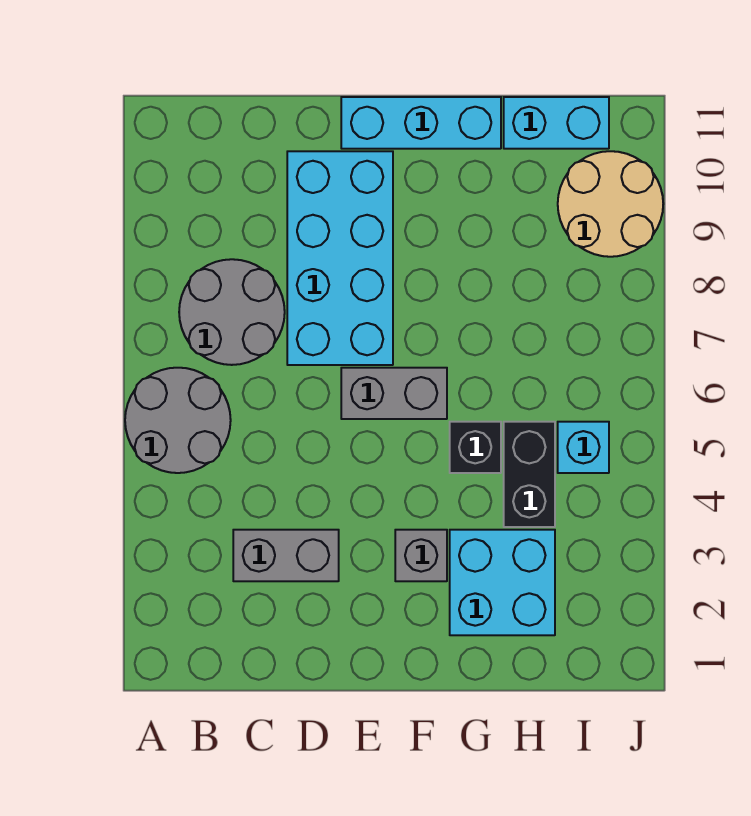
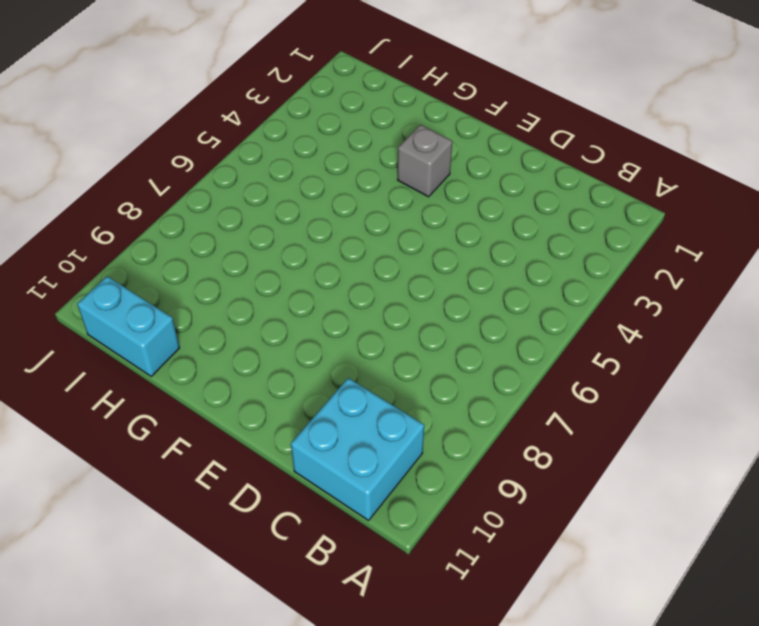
cyan 2x2 brick [291,378,424,520] -> cyan 2x2 brick moved to [450,530,555,635]
none -> grey 2x2 round brick [125,368,231,473]
none -> grey 2x2 round brick [179,259,285,365]
none -> grey 1x2 brick [233,530,339,581]

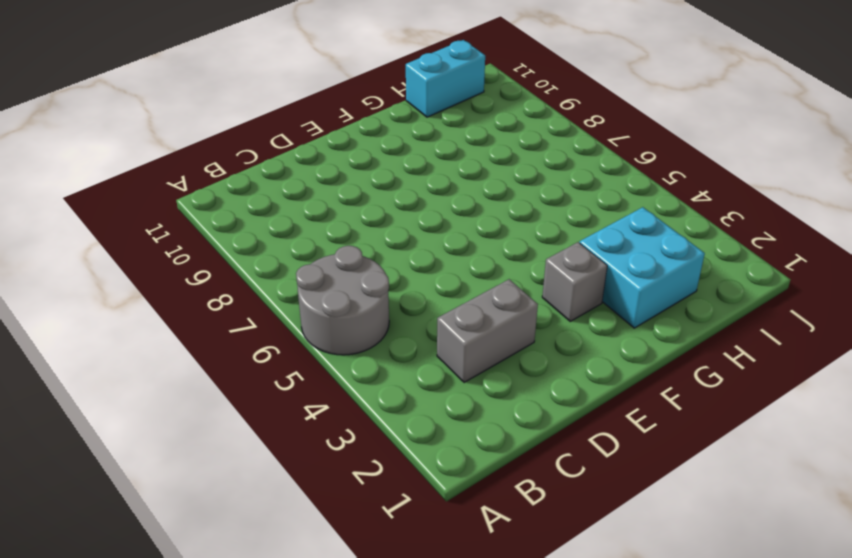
none -> grey 2x2 round brick [179,259,285,365]
none -> cyan 2x4 brick [287,151,393,365]
none -> grey 1x2 brick [341,368,447,419]

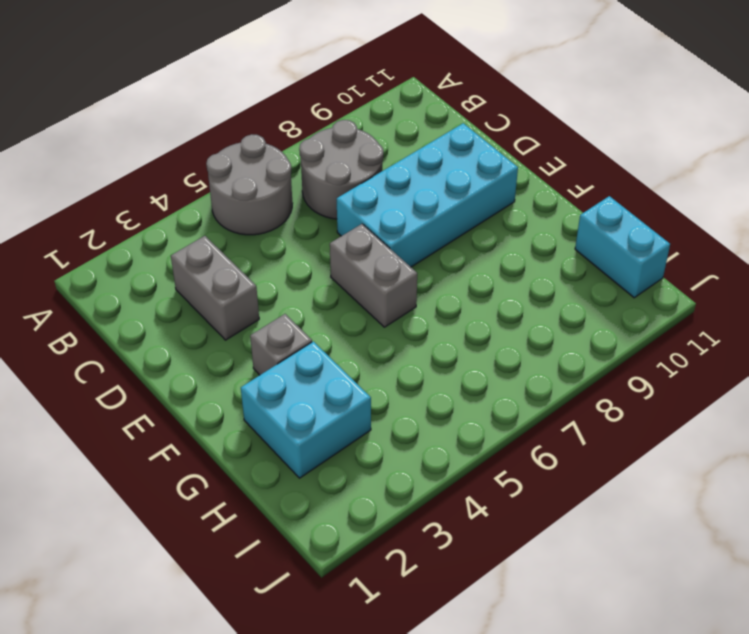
none -> cyan 1x3 brick [341,97,501,149]
none -> black 1x1 brick [450,422,501,473]
none -> black 1x2 brick [504,422,555,527]

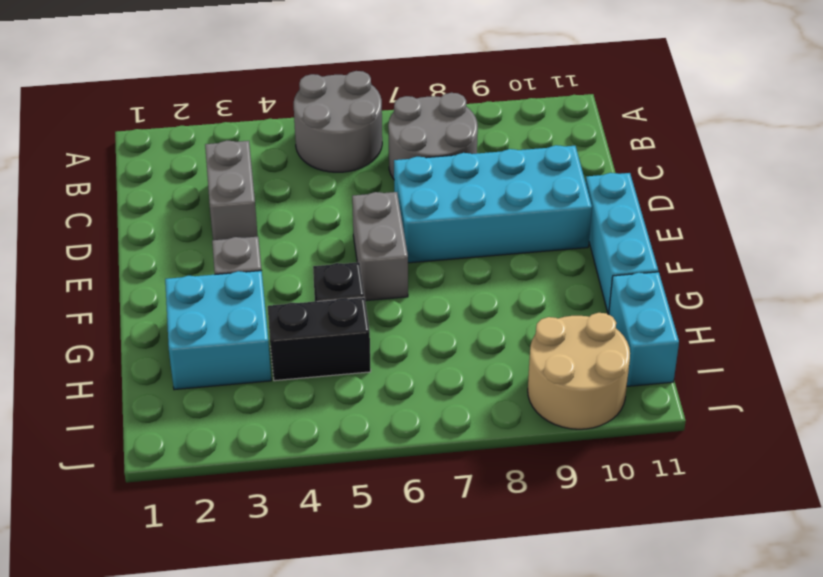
none -> cyan 1x1 brick [558,422,609,473]

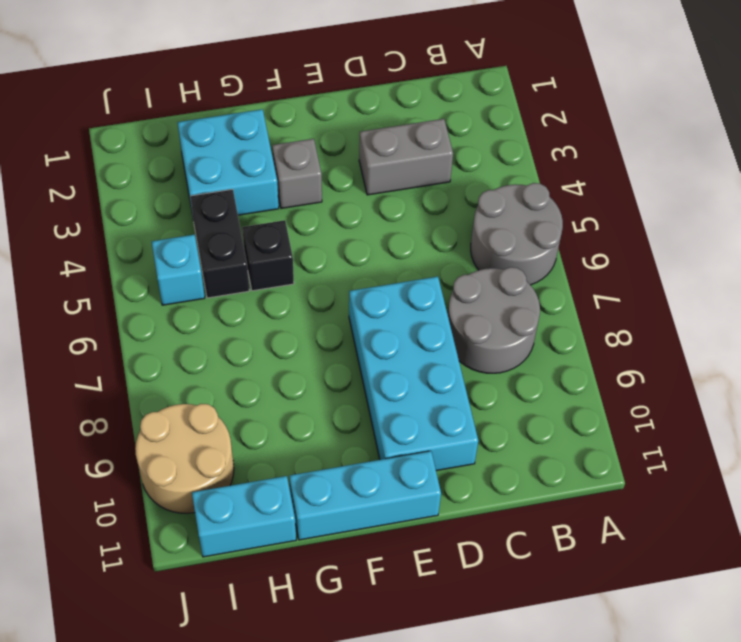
none -> grey 1x2 brick [341,368,447,419]

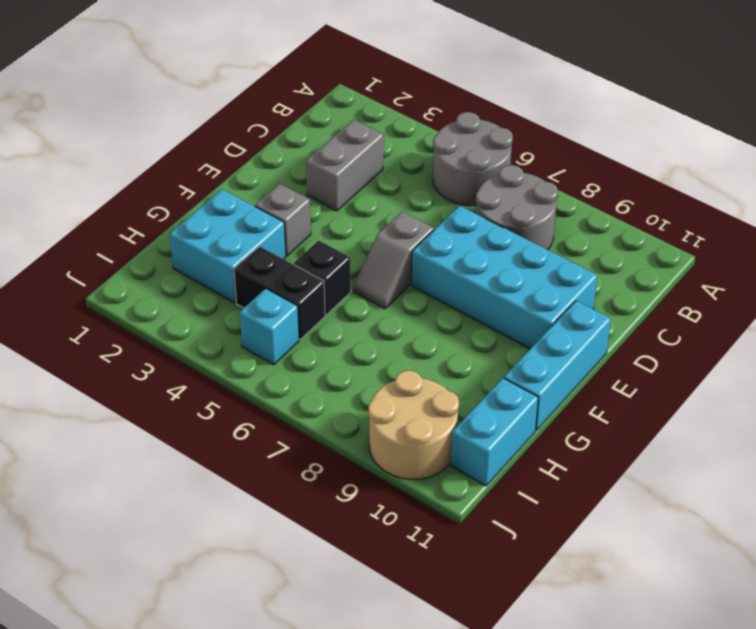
grey 1x2 slope [353,212,434,309] -> grey 1x2 brick [341,368,447,419]

